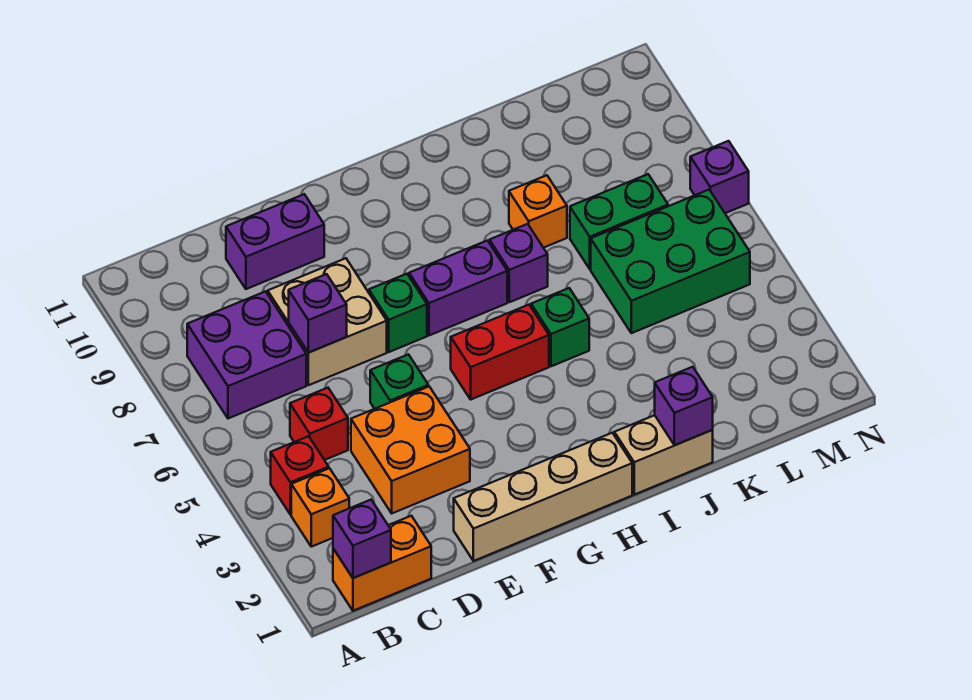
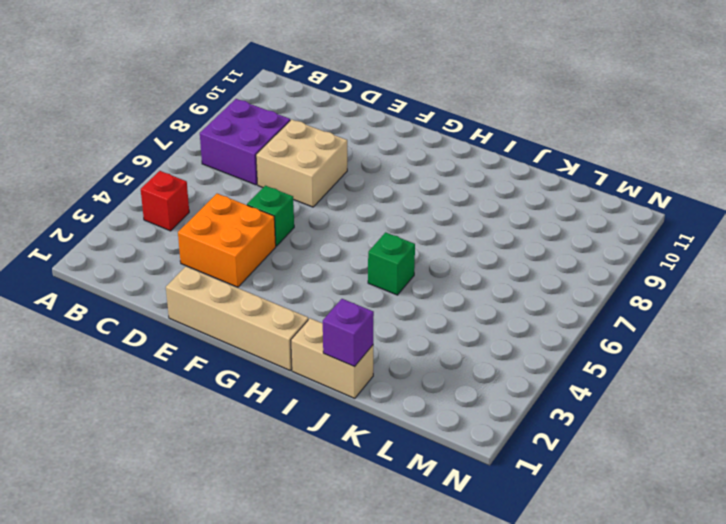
none -> orange 1x2 brick [333,516,431,611]
none -> orange 1x1 brick [291,468,349,547]
none -> red 1x1 brick [290,388,348,460]

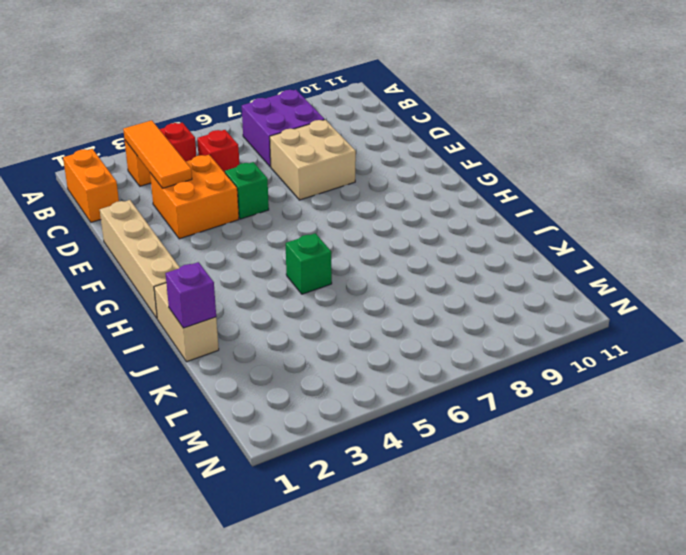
orange 1x3 tile [123,120,192,188] -> none
none -> purple 1x2 brick [226,194,324,289]
none -> green 1x1 brick [369,274,427,352]
none -> red 1x2 brick [451,305,549,399]

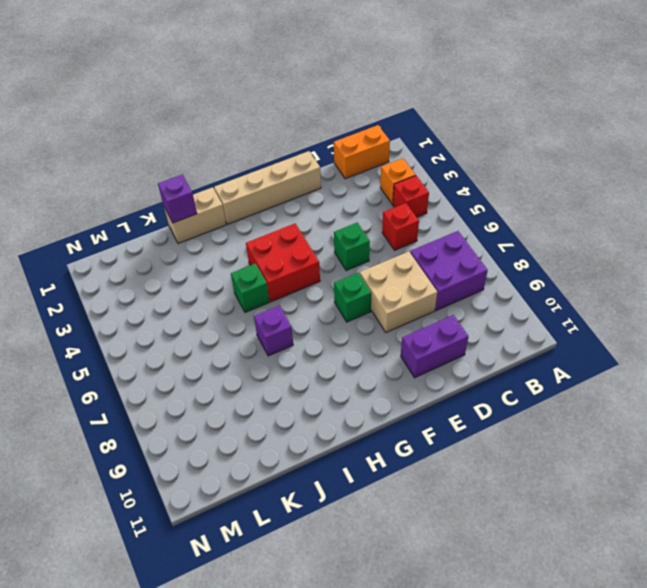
red 2x2 brick [246,224,320,302] -> red 1x2 brick [451,305,549,399]
none -> orange 2x2 brick [351,387,470,513]
none -> purple 1x2 brick [409,241,507,335]
none -> orange 1x1 brick [509,175,567,248]

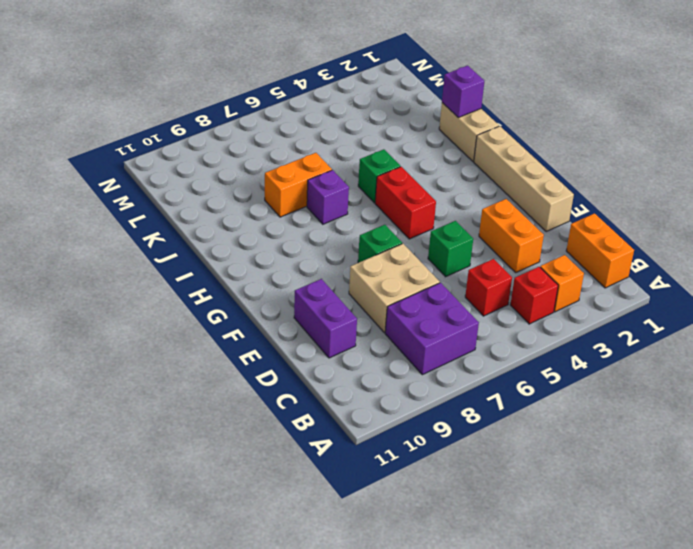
orange 1x2 brick [479,199,544,272] -> orange 2x2 brick [351,387,470,513]
orange 1x2 brick [265,153,332,217] -> orange 1x1 brick [509,175,567,248]
none -> purple 1x2 brick [409,241,507,335]
none -> green 2x3 brick [591,190,750,333]
none -> green 1x2 brick [570,174,668,269]

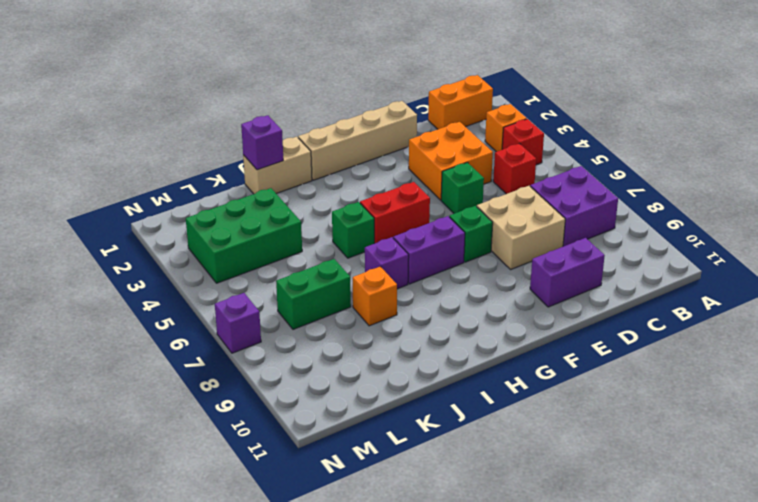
green 2x3 brick [186,188,302,283] -> green 2x3 brick moved to [591,190,750,333]
none -> purple 1x1 brick [333,500,391,578]
none -> purple 1x1 brick [289,274,347,353]

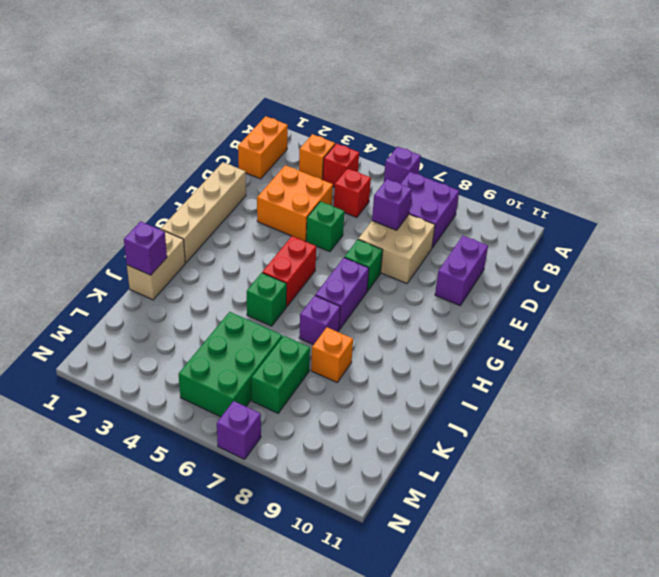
purple 1x1 brick [384,147,421,184] -> purple 1x1 brick moved to [333,500,391,578]

